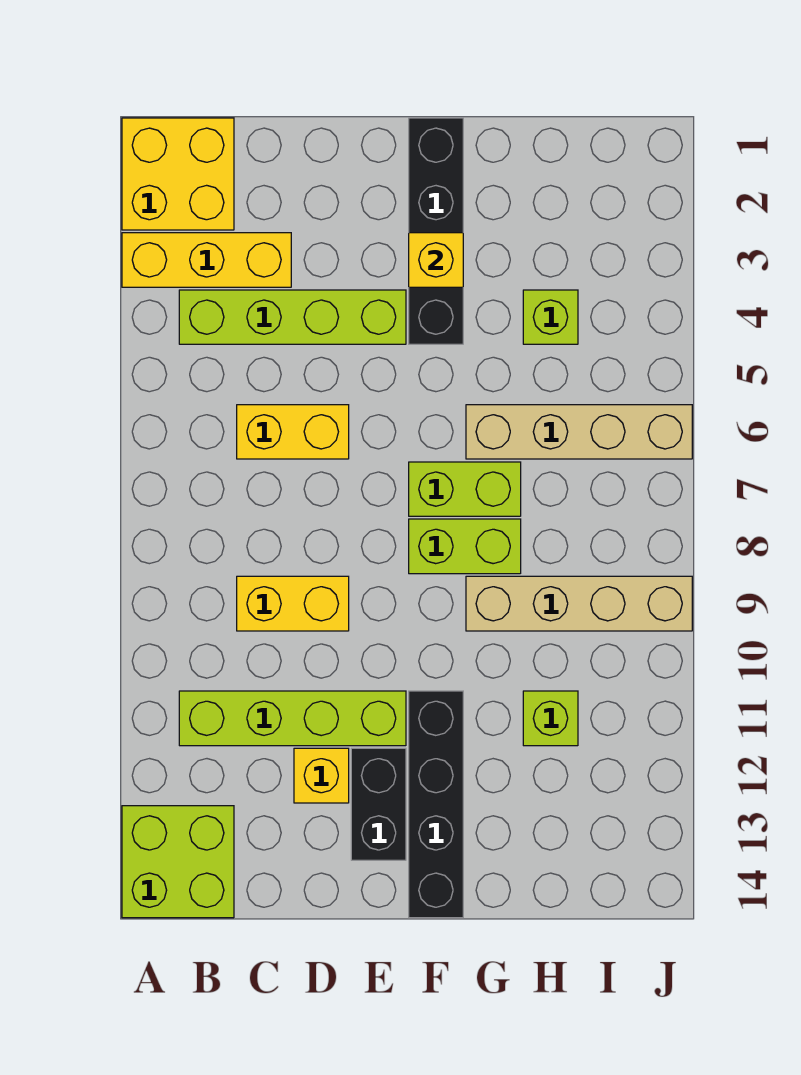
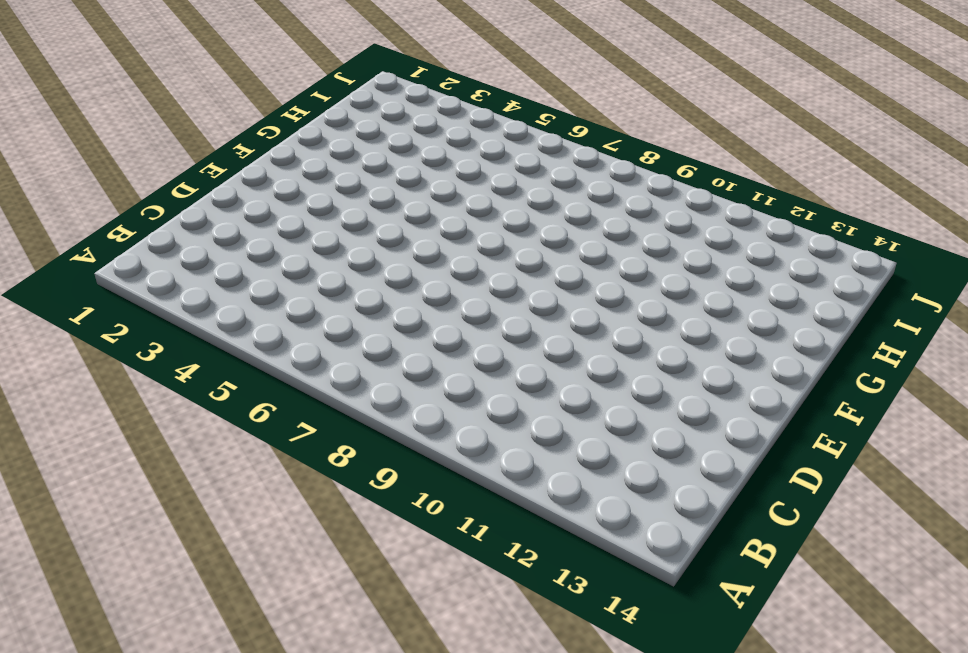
none -> yellow 2x2 brick [122,118,234,230]
none -> yellow 1x3 brick [122,233,291,287]
none -> lime 2x2 brick [122,806,234,918]

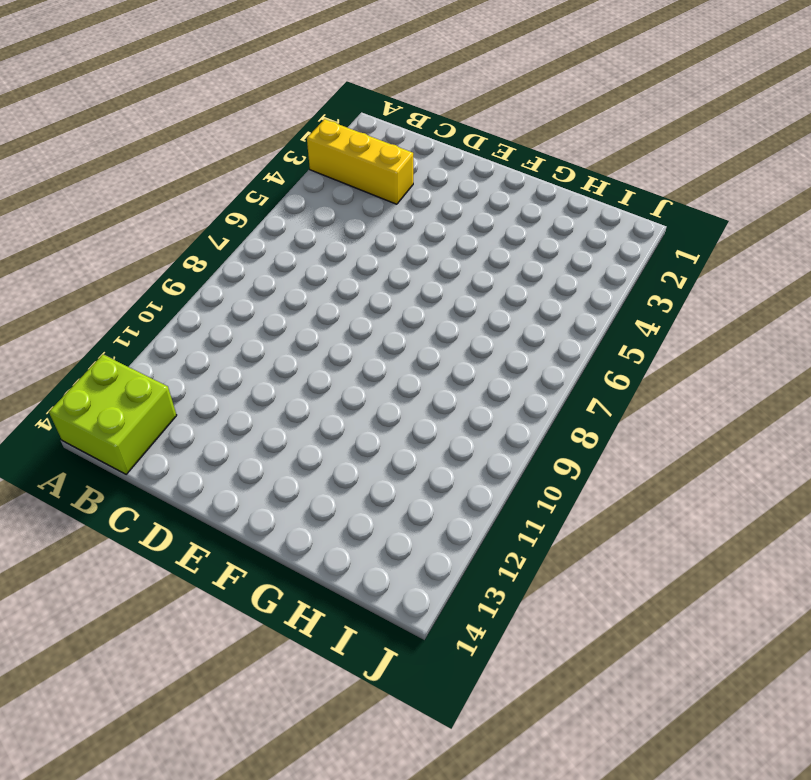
none -> yellow 2x2 brick [122,118,234,230]
none -> lime 1x4 brick [179,290,406,344]
none -> lime 1x4 brick [179,691,406,746]

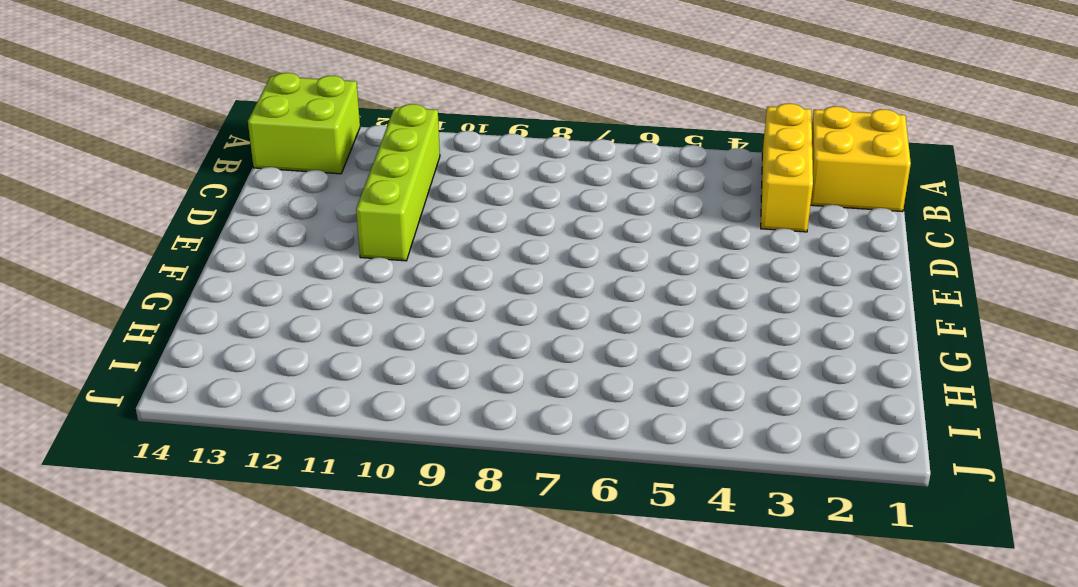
none -> lime 1x4 brick [179,290,406,344]
none -> yellow 1x2 brick [237,405,349,459]
none -> yellow 1x2 brick [237,576,349,631]

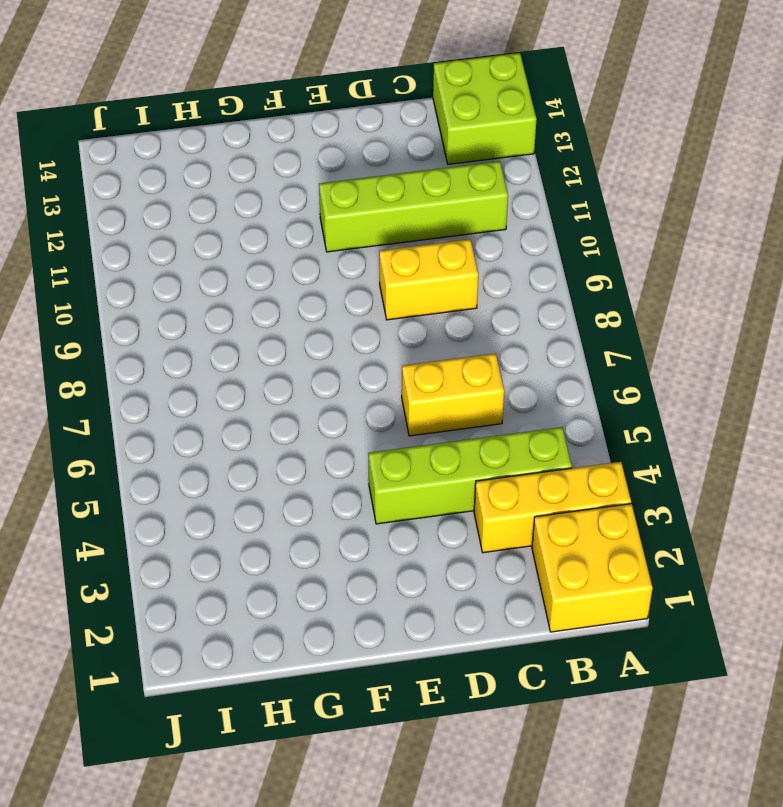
none -> yellow 1x1 brick [294,748,349,803]
none -> black 1x2 brick [351,748,406,860]
none -> black 1x4 brick [409,118,463,344]

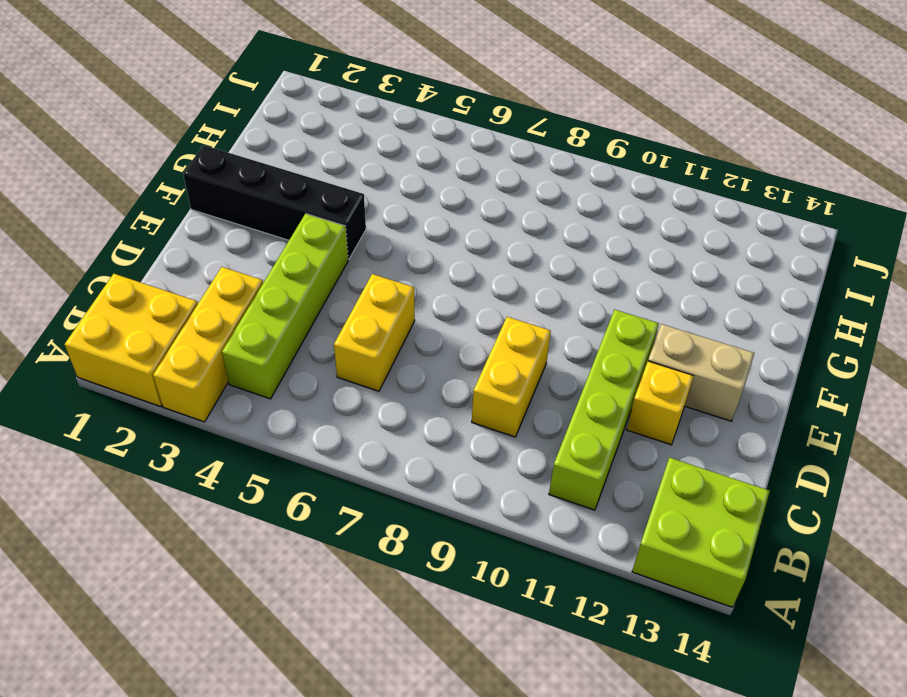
tan 1x2 brick [648,324,754,421] -> black 1x2 brick [351,748,406,860]
none -> lime 1x2 brick [409,462,521,516]
none -> lime 1x2 brick [409,519,521,574]
none -> black 1x4 brick [409,691,463,918]

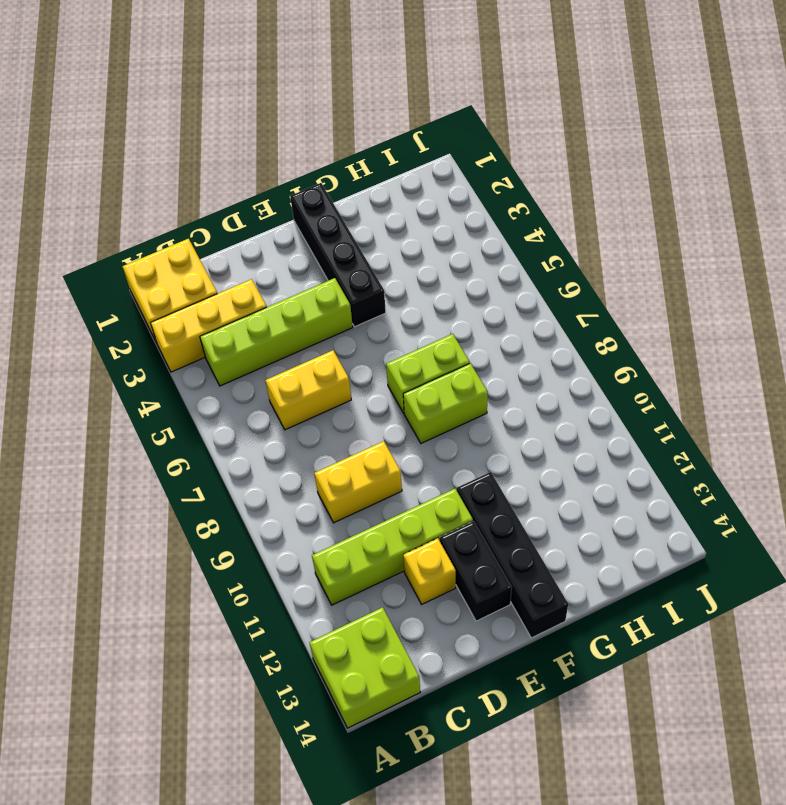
none -> tan 1x4 brick [466,405,692,459]
none -> tan 1x4 brick [466,576,692,631]
none -> lime 1x1 brick [523,290,578,344]

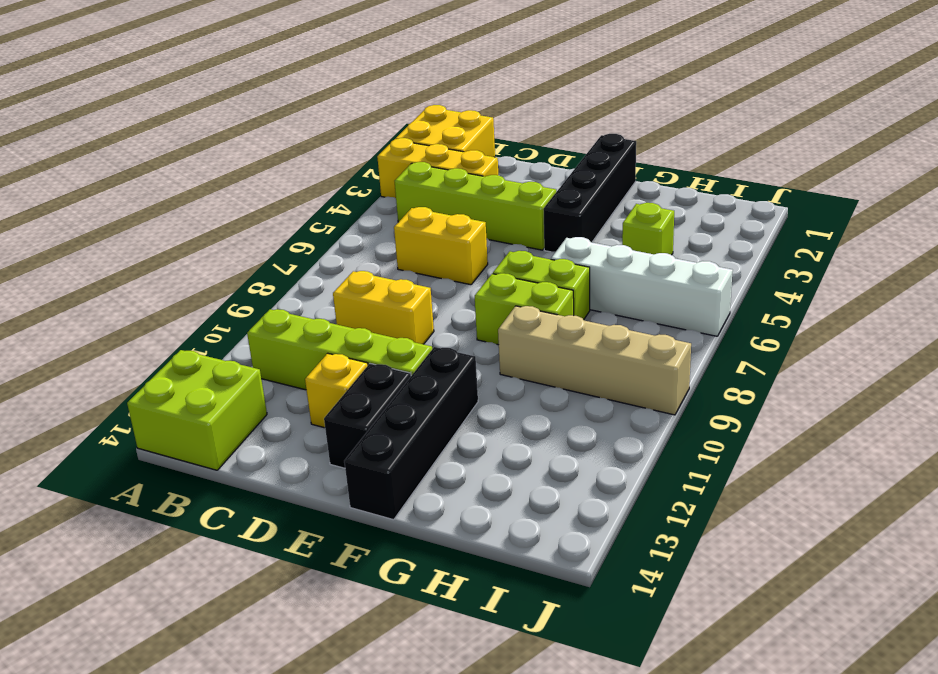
white 1x4 brick [551,237,733,336] -> tan 1x4 brick [466,405,692,459]
none -> lime 1x1 brick [523,691,578,746]
none -> yellow 1x1 brick [409,233,463,287]

